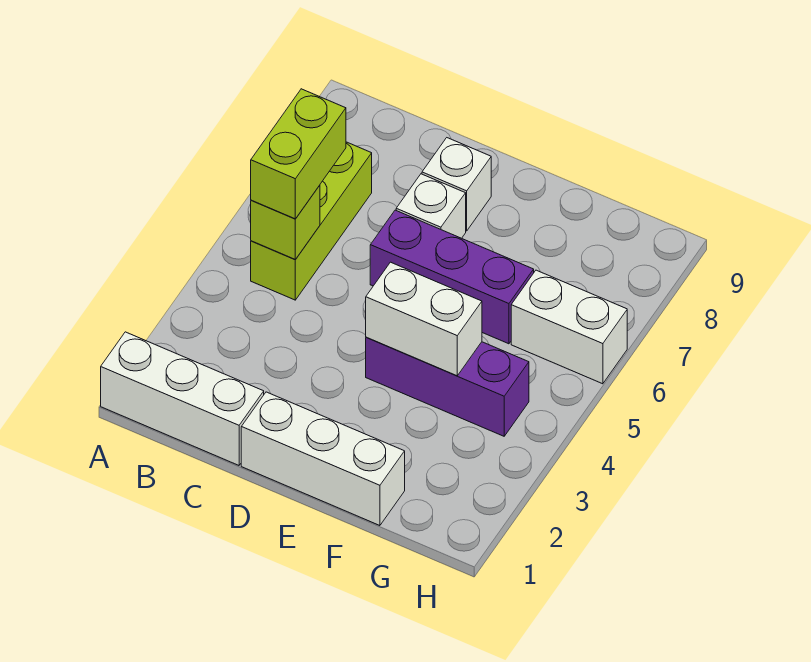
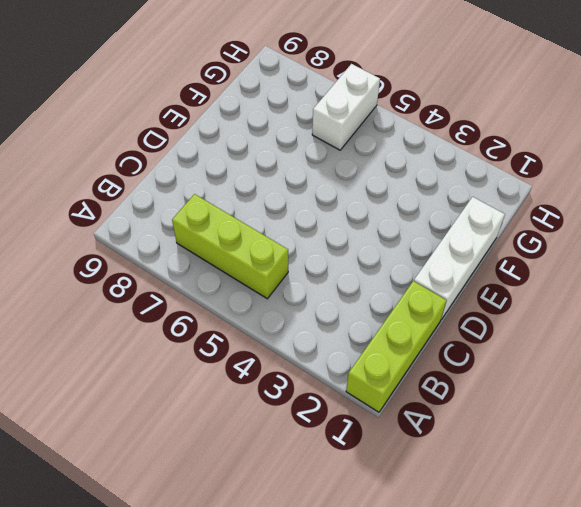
lime 1x3 brick [346,281,447,412] -> white 1x3 brick [101,332,264,465]
none -> purple 1x3 brick [370,210,534,344]
none -> white 1x1 brick [396,174,466,238]

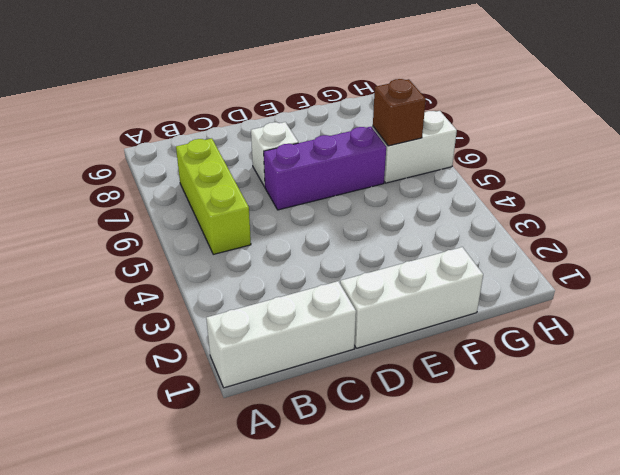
brown 1x1 brick [373,79,426,146] -> none
none -> white 1x1 brick [422,138,491,231]
none -> purple 1x3 brick [366,337,529,436]

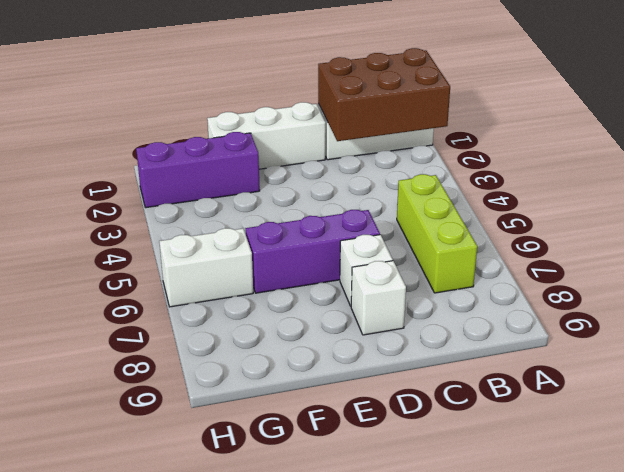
brown 2x3 brick [318,48,450,141] -> none
purple 1x3 brick [136,132,260,208] -> purple 1x3 brick moved to [366,337,529,436]
none -> lime 1x1 brick [251,185,320,260]
none -> white 1x2 brick [366,262,482,376]

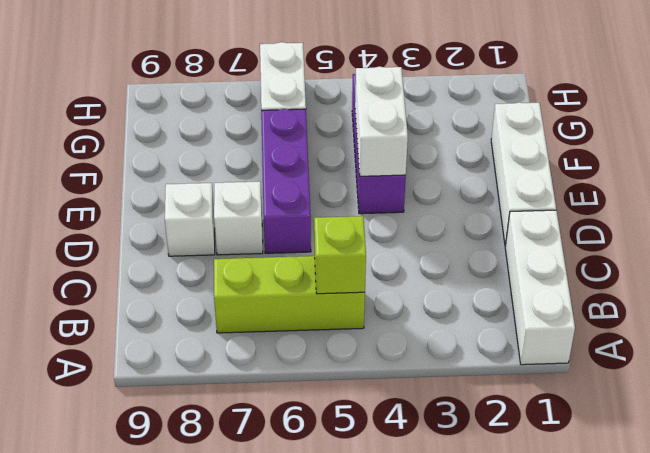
none -> lime 1x2 brick [251,89,346,219]

